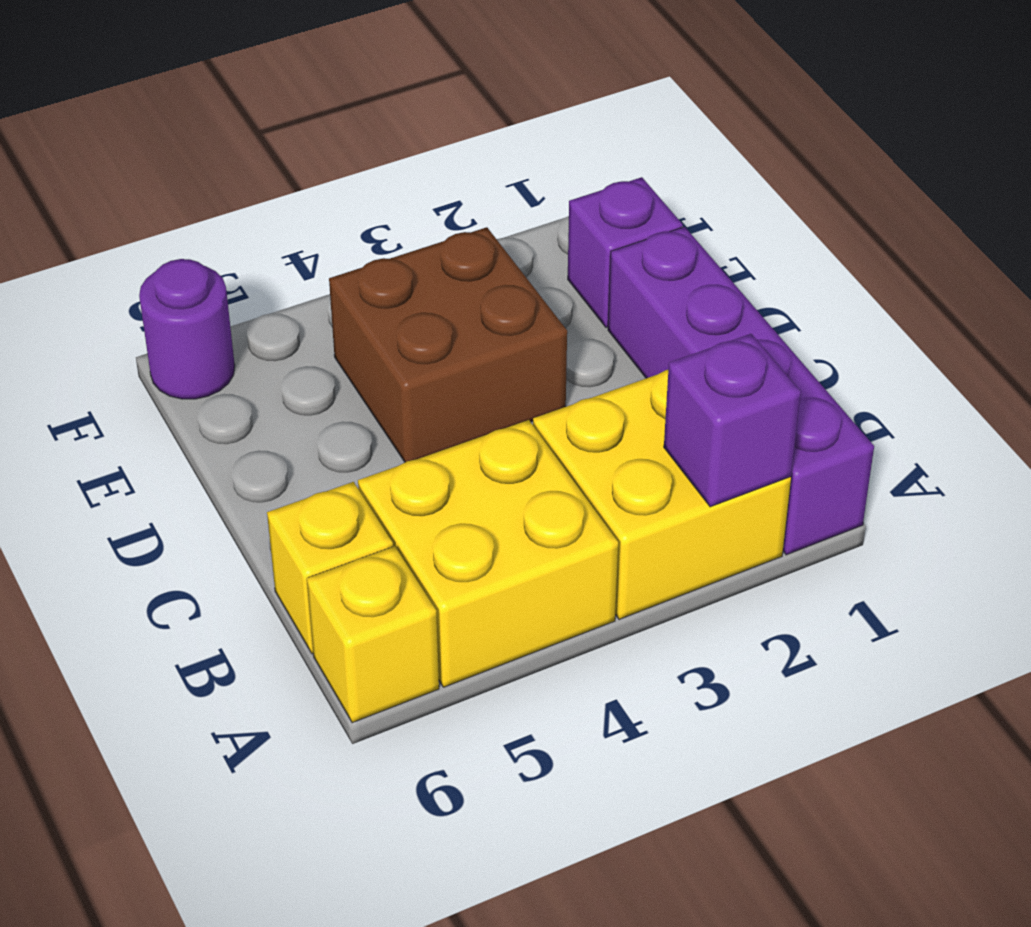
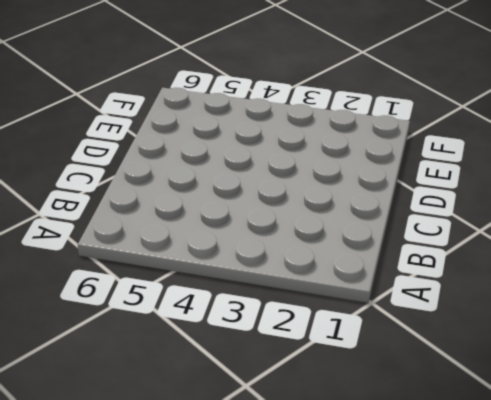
none -> purple 1x4 brick [608,227,874,555]
none -> yellow 2x2 brick [533,370,791,619]

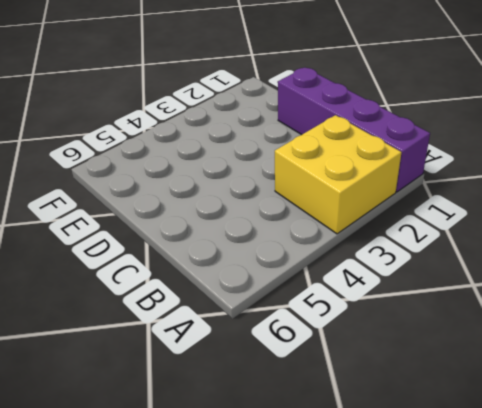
none -> yellow 2x2 brick [358,420,618,687]
none -> yellow 1x1 brick [307,546,439,723]

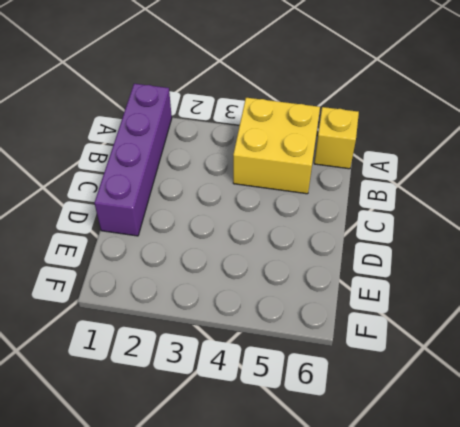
none -> yellow 2x2 brick [533,370,791,619]
none -> yellow 1x1 brick [267,482,393,654]

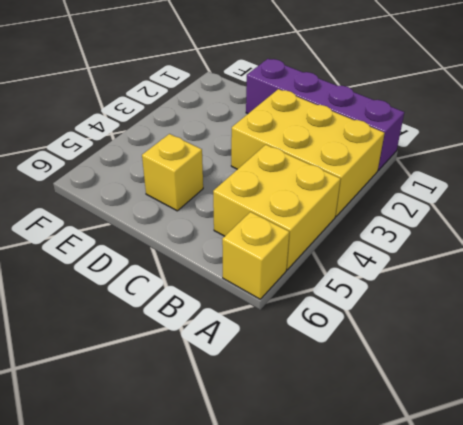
yellow 2x3 brick [231,89,385,216] -> yellow 2x2 brick [533,370,791,619]
yellow 1x1 brick [142,134,203,211] -> yellow 1x1 brick moved to [267,482,393,654]
none -> brown 2x2 brick [329,227,567,462]
none -> purple 1x1 brick [568,177,683,327]

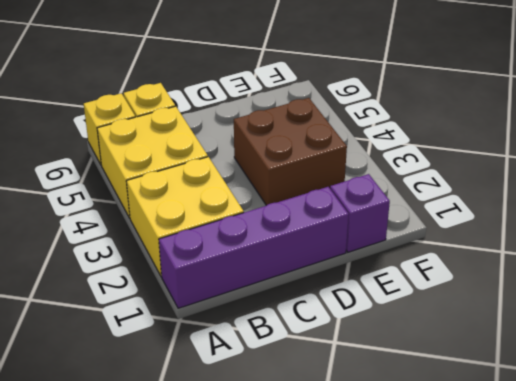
none -> purple 1x1 round brick [139,259,235,399]
none -> purple 1x1 brick [664,334,801,507]

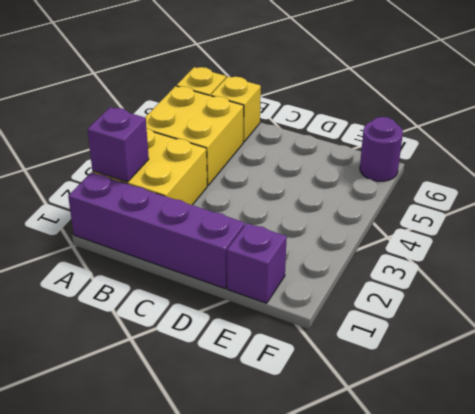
none -> brown 2x2 brick [329,227,567,462]

